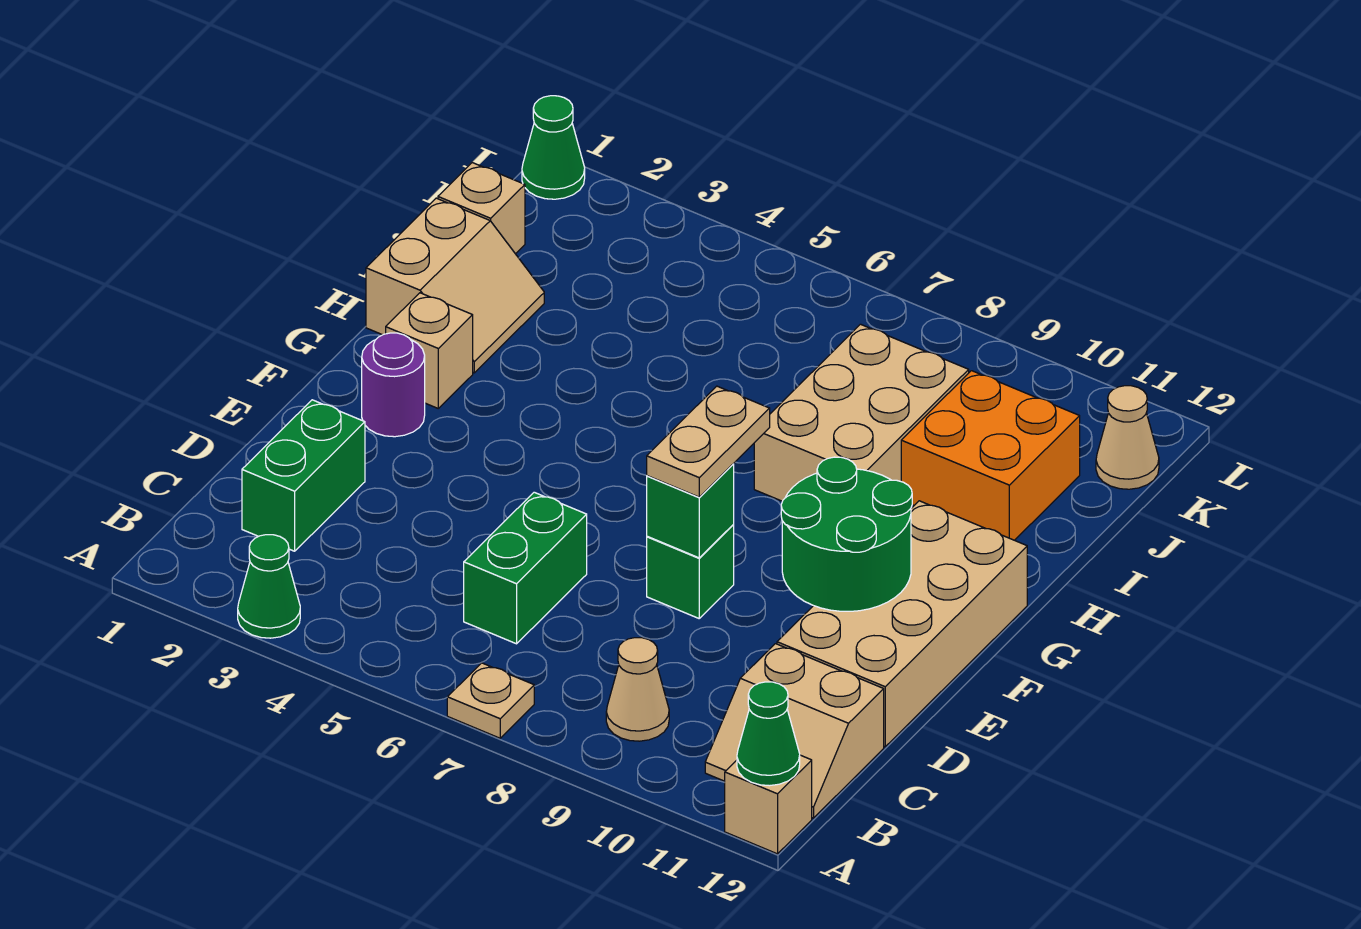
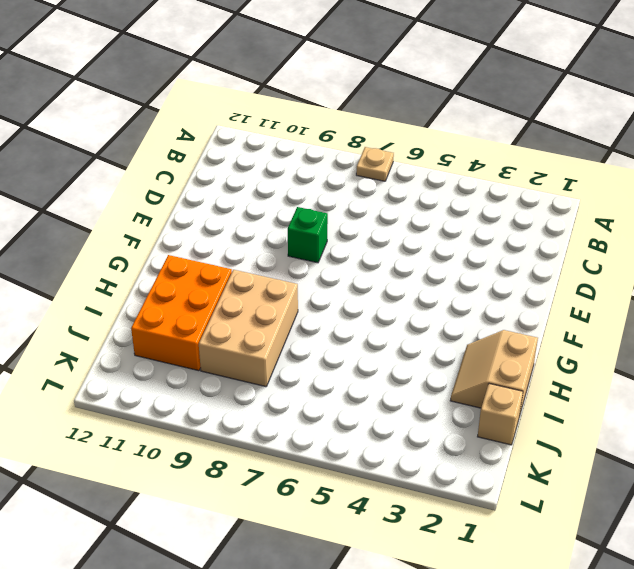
orange 2x3 brick [131,255,232,371] -> orange 2x2 brick [901,371,1080,540]
none -> green 1x1 cone [238,535,300,638]
none -> tan 1x1 brick [725,755,812,854]
none -> tan 1x1 cone [606,638,669,741]

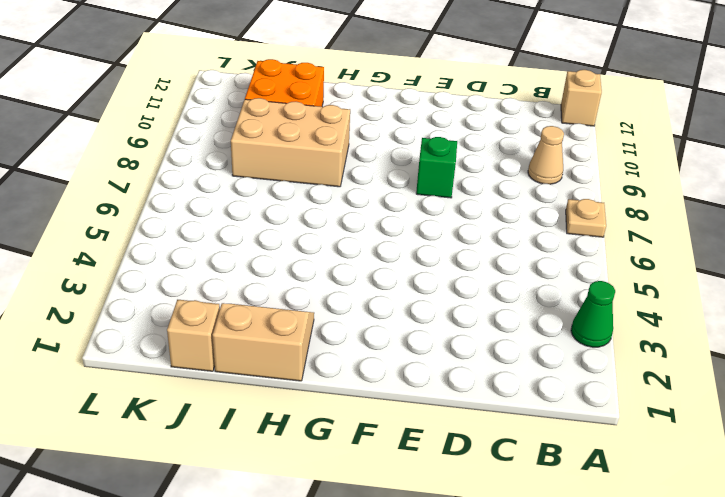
none -> tan 2x2 slope [705,644,884,818]
none -> green 1x2 brick [242,400,365,551]
none -> green 1x2 brick [464,492,587,644]

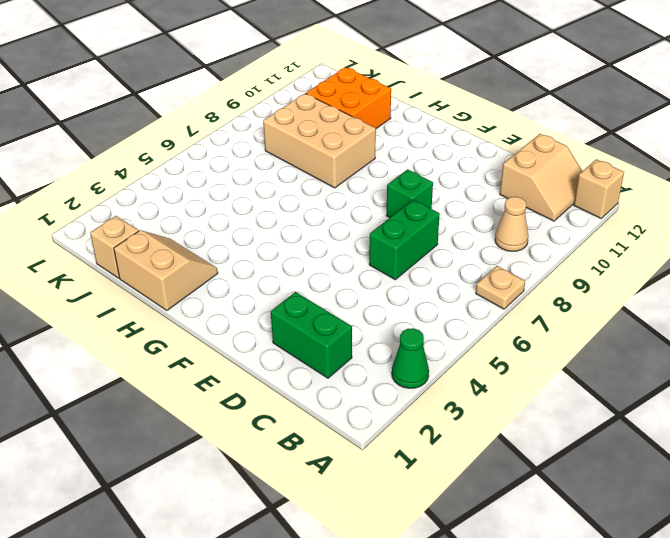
green 1x2 brick [369,200,440,280] -> green 1x2 brick turned to [464,492,587,644]
none -> tan 2x4 brick [777,501,1027,747]
none -> purple 1x1 round brick [362,333,425,437]
none -> tan 1x1 brick [386,293,473,408]

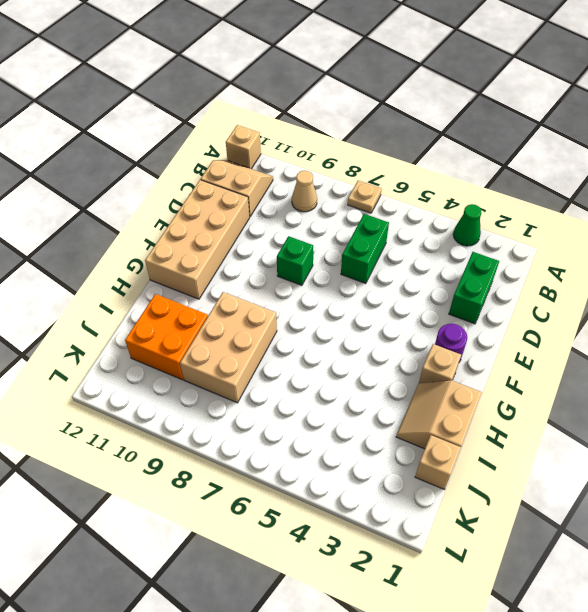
none -> tan 1x1 cone [1096,386,1159,489]
none -> green 1x1 cone [522,96,585,199]
none -> green 1x1 cone [737,682,800,786]

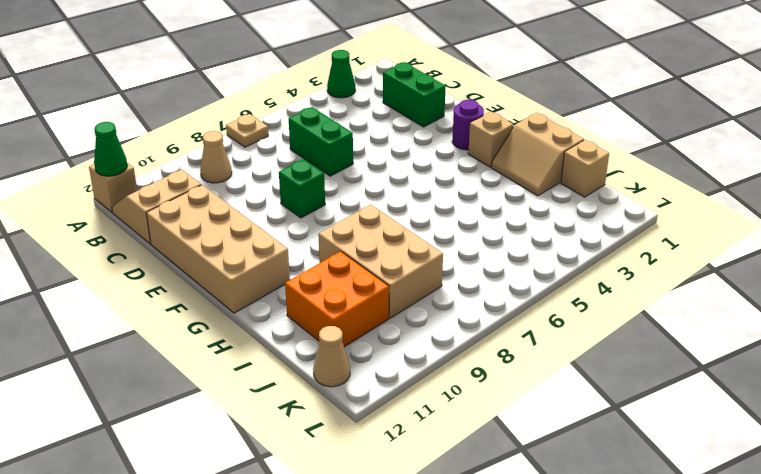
none -> green 1x1 cone [522,96,585,199]
none -> green 1x1 brick [647,464,734,558]
none -> green 2x2 round brick [781,457,912,611]

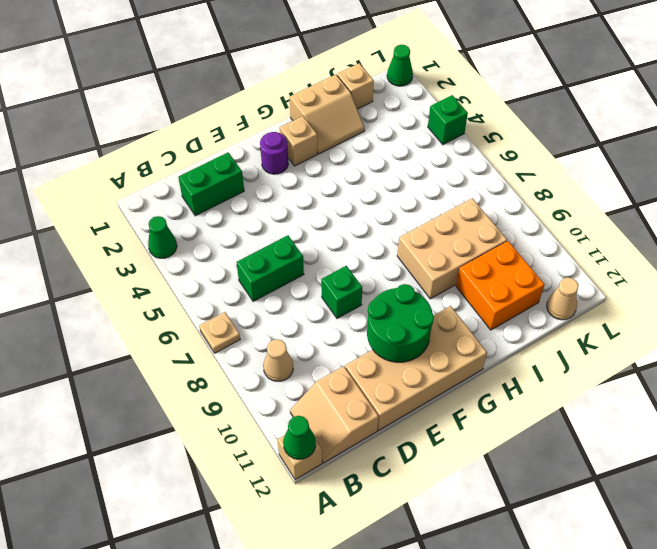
green 1x1 brick [428,95,468,145] -> green 1x1 brick moved to [647,464,734,558]
none -> tan 1x2 plate [647,386,770,497]

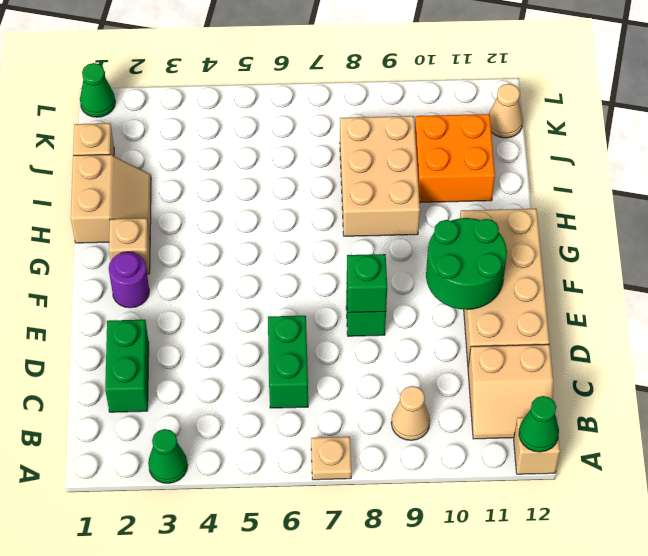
none -> tan 1x2 plate [647,386,770,497]

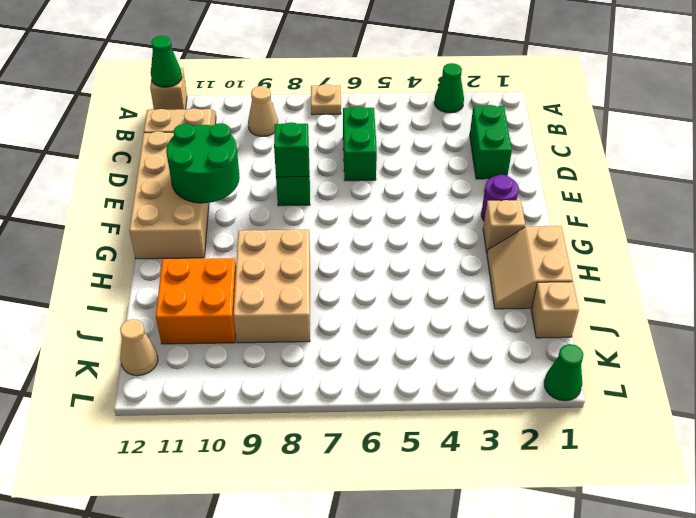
none -> tan 1x2 plate [647,386,770,497]

